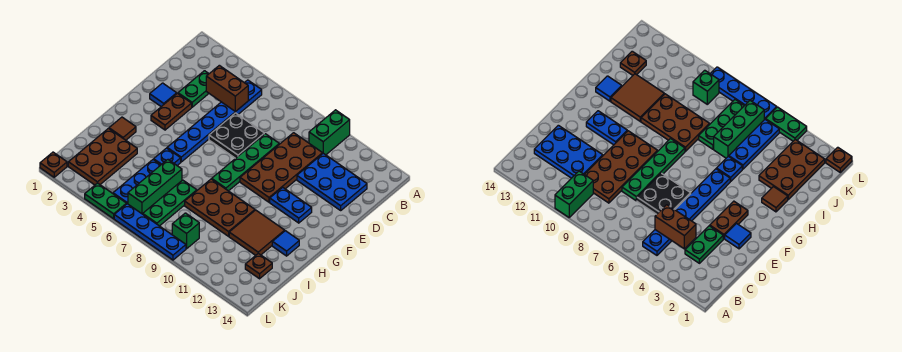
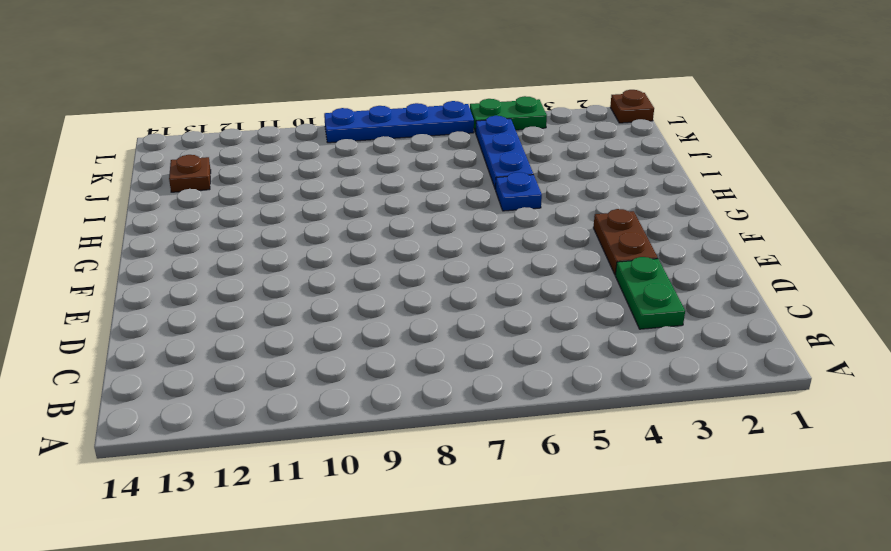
none -> green 1x2 brick [309,110,350,155]
none -> blue 1x6 plate [167,80,262,162]
none -> brown 2x4 plate [240,133,323,202]

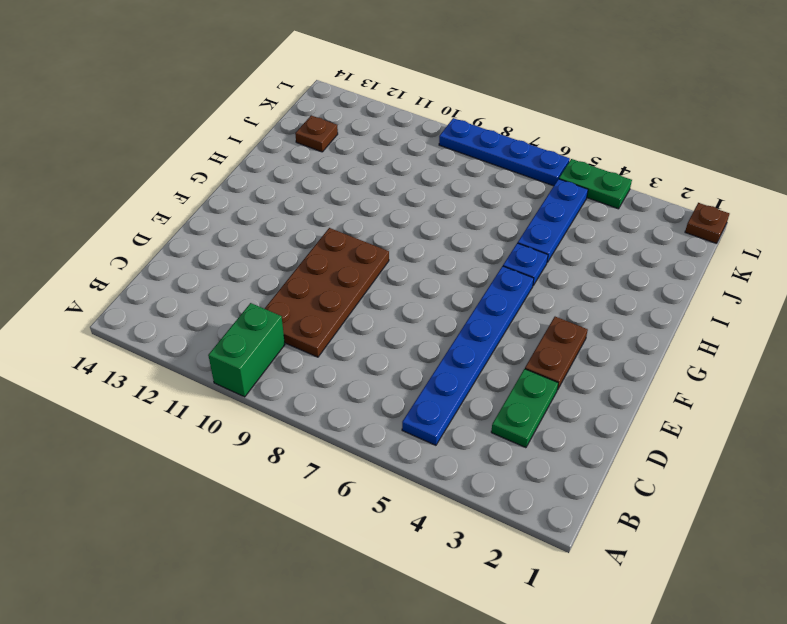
none -> blue 2x3 plate [297,153,367,210]
none -> black 2x2 plate [209,113,264,158]
none -> green 1x4 plate [212,134,279,191]

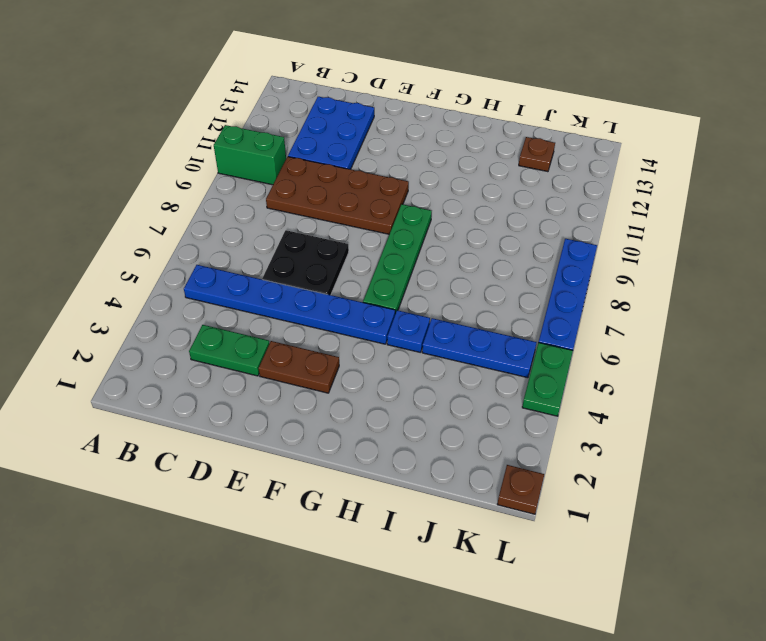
green 1x4 plate [363,204,432,314] -> green 1x4 plate turned to [212,134,279,191]
none -> blue 1x1 tile [150,83,177,107]
none -> blue 1x2 plate [270,187,312,223]
none -> brown 1x1 tile [109,117,136,140]

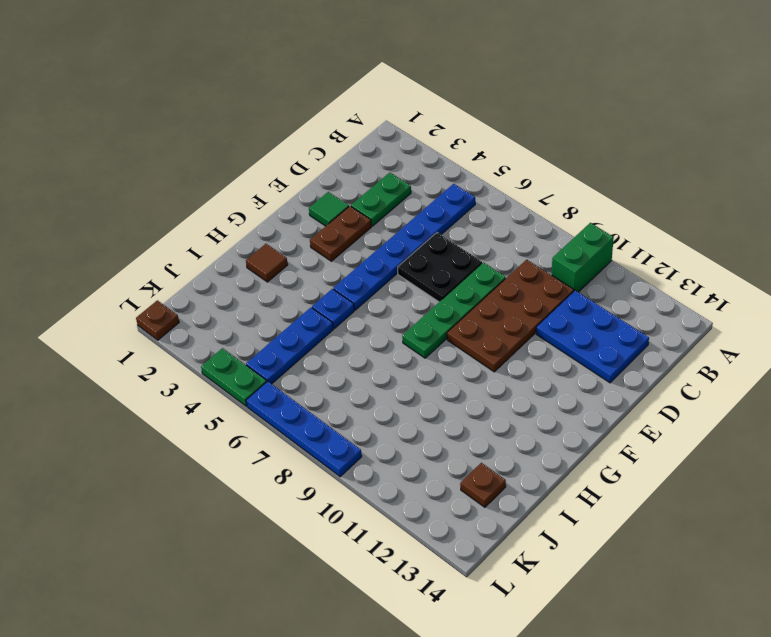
green 1x1 tile [309,192,349,226] -> blue 1x1 tile [150,83,177,107]
none -> blue 1x2 plate [270,187,312,223]
none -> brown 2x3 plate [185,179,255,236]
none -> brown 2x2 tile [229,210,285,255]

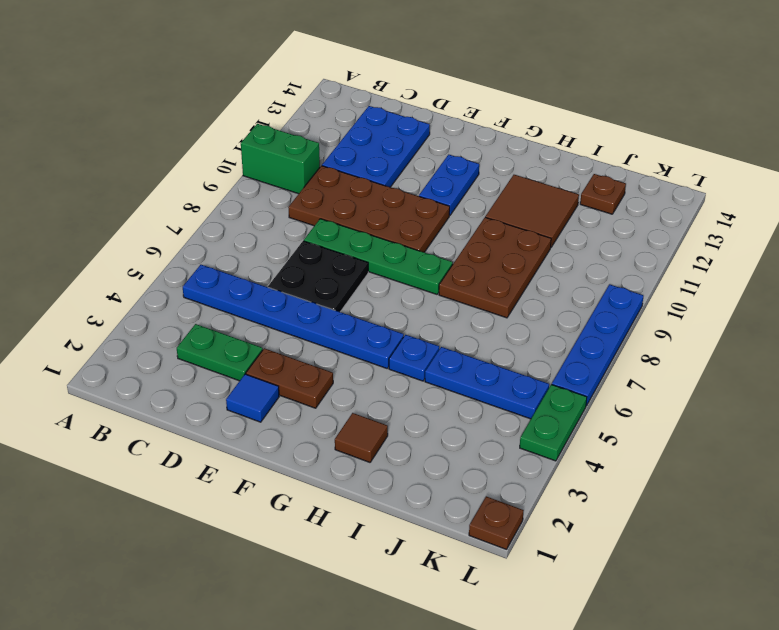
none -> blue 1x1 tile [272,231,299,256]
none -> brown 2x3 plate [68,128,137,185]
none -> green 1x3 brick [128,160,182,214]

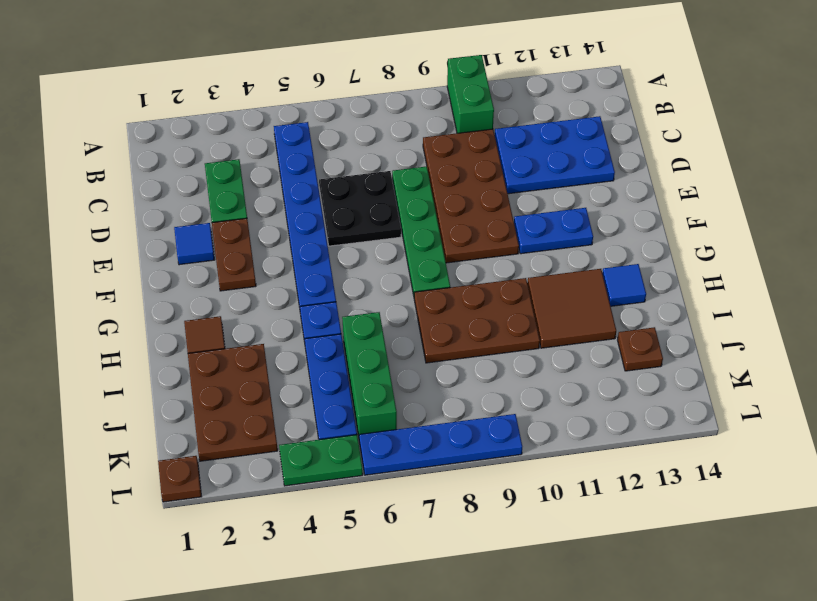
none -> green 1x3 plate [143,180,197,226]
none -> green 1x1 brick [172,213,199,249]
none -> brown 1x2 brick [206,65,248,112]

